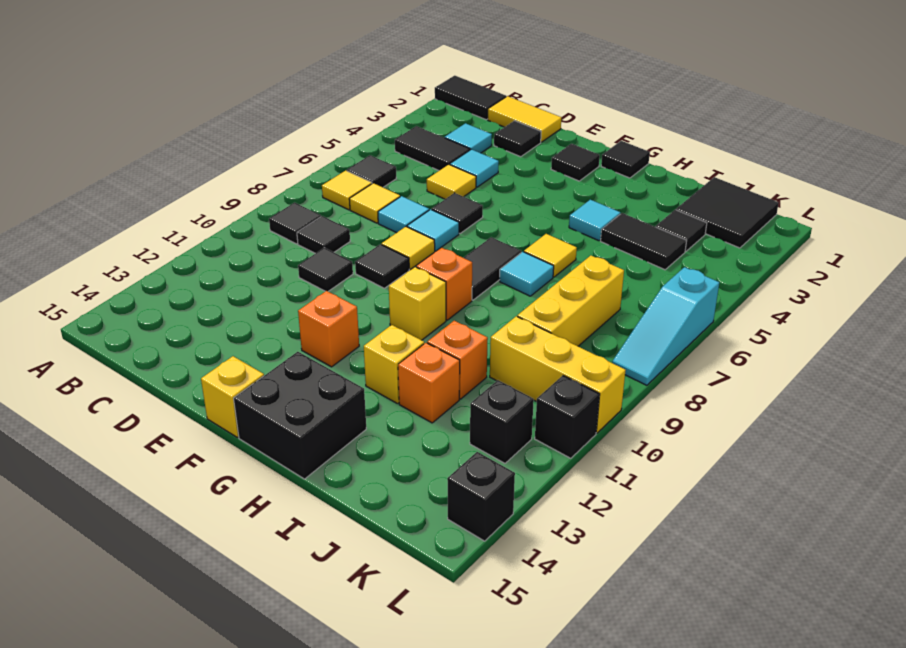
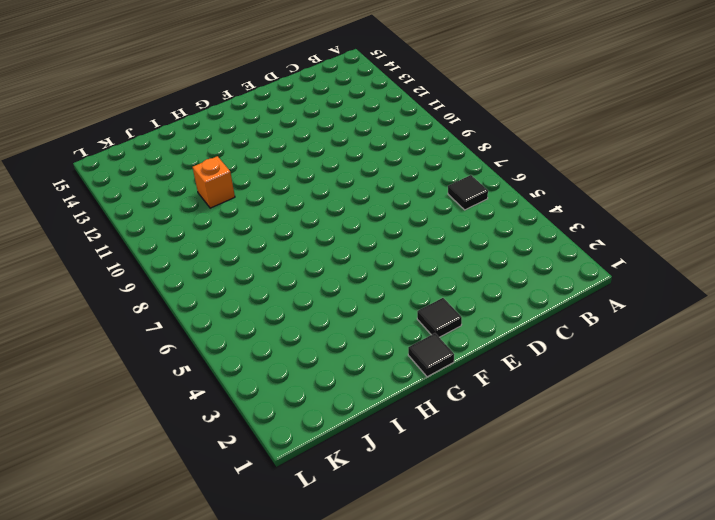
none -> black 1x2 tile [435,76,506,120]
none -> black 1x2 tile [395,126,470,171]
none -> yellow 1x1 tile [322,170,372,210]
none -> black 1x1 tile [269,203,321,244]

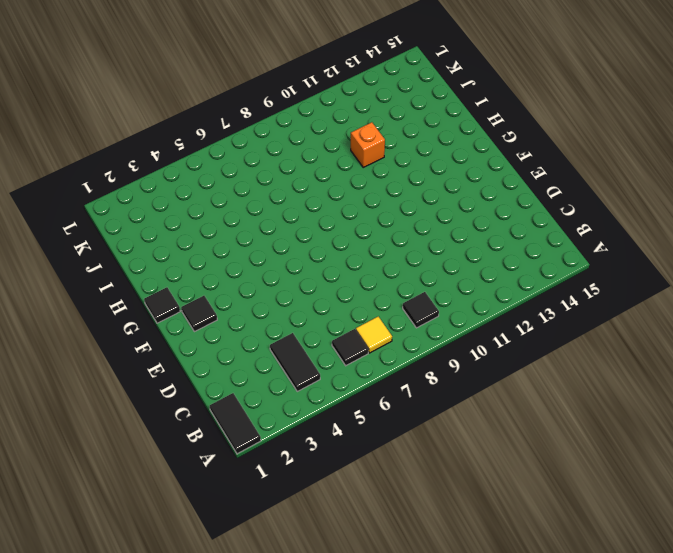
none -> yellow 1x2 tile [488,96,561,142]
none -> cyan 1x1 tile [445,123,492,153]
none -> yellow 1x1 tile [349,183,400,223]
none -> black 1x1 tile [297,216,350,254]

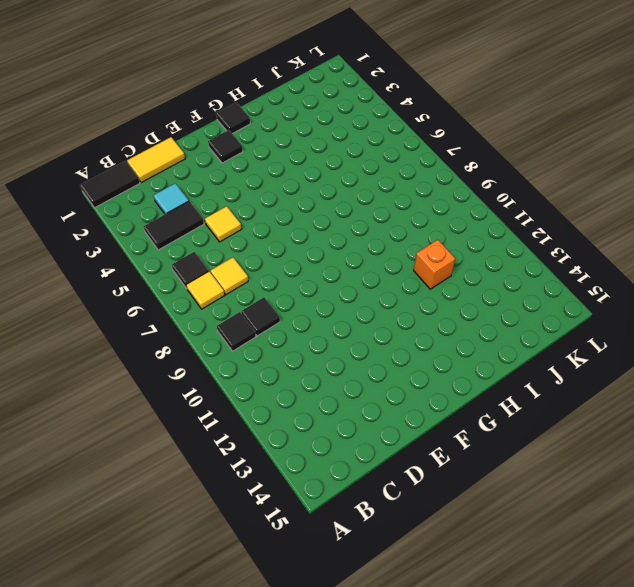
none -> black 1x1 tile [494,121,541,157]
none -> cyan 1x1 tile [450,149,499,187]
none -> cyan 1x1 tile [378,196,429,233]
none -> black 1x1 tile [298,248,353,291]

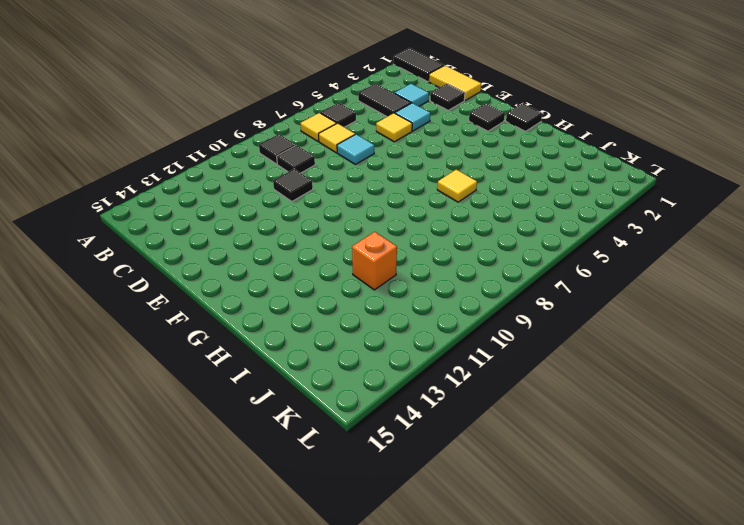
none -> black 1x1 tile [432,193,483,234]
none -> cyan 1x1 tile [407,209,459,251]
none -> yellow 1x1 tile [382,227,435,269]
none -> black 1x1 tile [355,244,409,288]

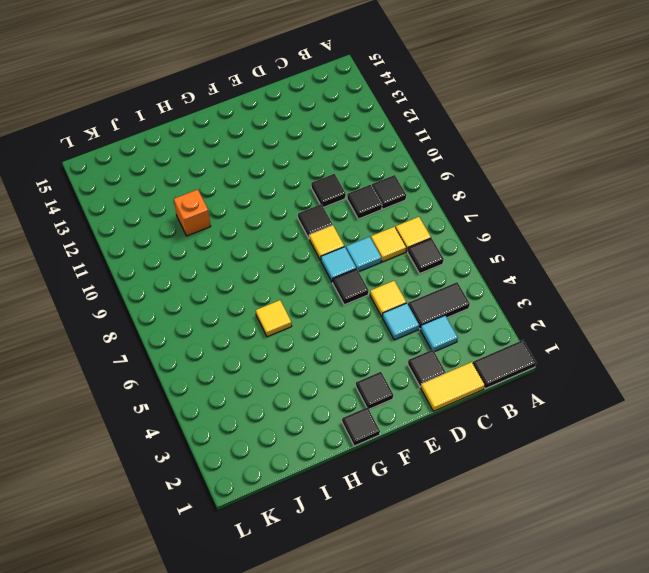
none -> orange 1x1 brick [298,291,359,367]
none -> yellow 1x1 brick [201,356,264,438]
none -> black 1x2 tile [464,237,521,300]
none -> orange 1x1 brick [416,247,472,320]

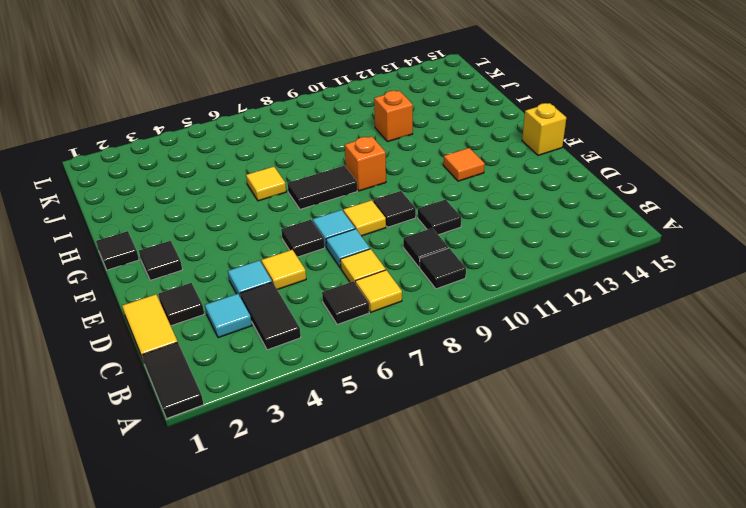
orange 1x1 tile [443,148,485,181] -> orange 1x1 brick [298,291,359,367]
none -> yellow 1x1 brick [389,267,446,340]
none -> black 2x2 brick [234,352,366,479]
none -> cyan 1x1 tile [569,200,620,241]
none -> cyan 1x1 tile [500,252,554,296]

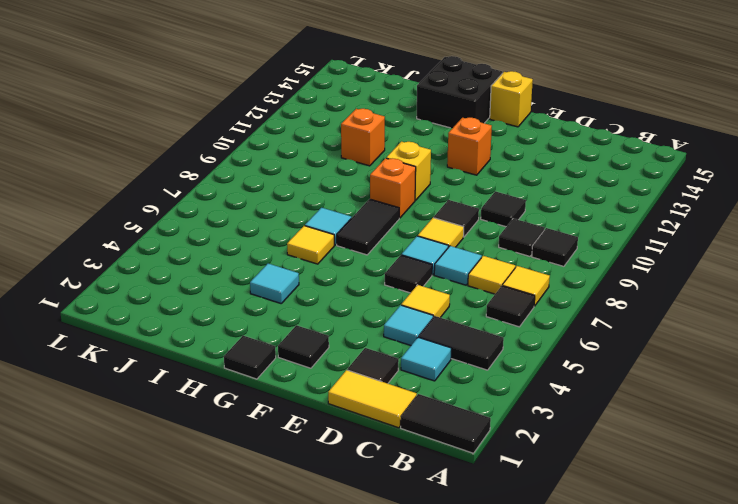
none -> yellow 1x1 brick [364,325,424,404]
none -> black 1x2 tile [601,213,687,270]
none -> orange 1x1 brick [398,343,460,423]
none -> black 2x2 tile [676,177,779,248]

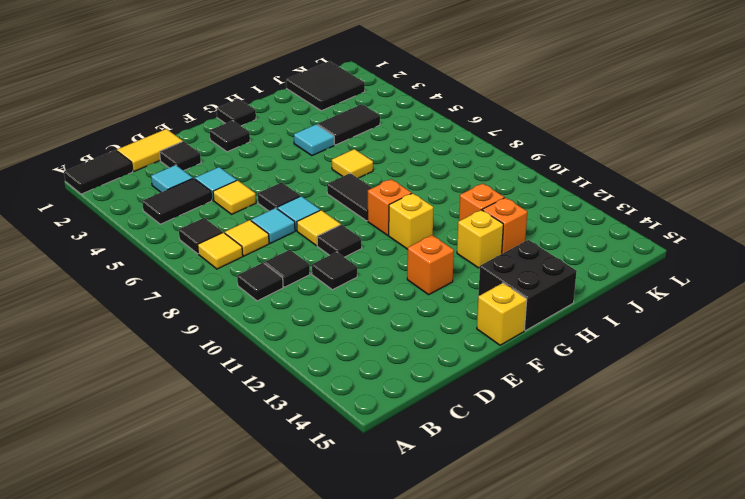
none -> cyan 1x1 tile [500,252,554,296]
none -> black 1x1 tile [656,210,707,251]
none -> yellow 1x3 brick [517,256,624,346]
none -> yellow 1x3 brick [490,316,626,433]

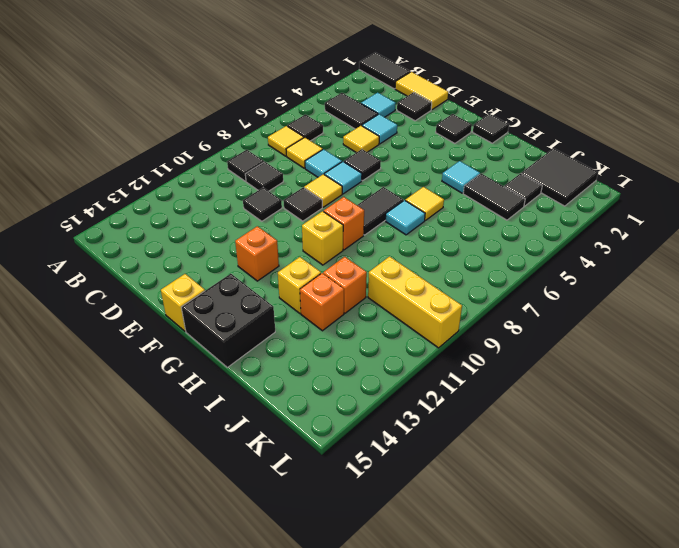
none -> yellow 1x3 brick [517,256,624,346]
none -> black 1x1 brick [470,380,534,463]
none -> cyan 1x3 slope [612,267,719,385]
none -> black 1x1 brick [535,376,600,458]

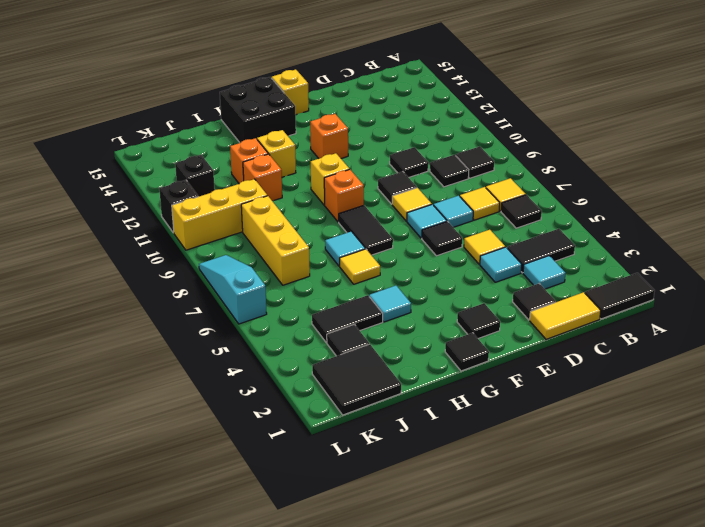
none -> black 1x1 brick [447,452,515,541]

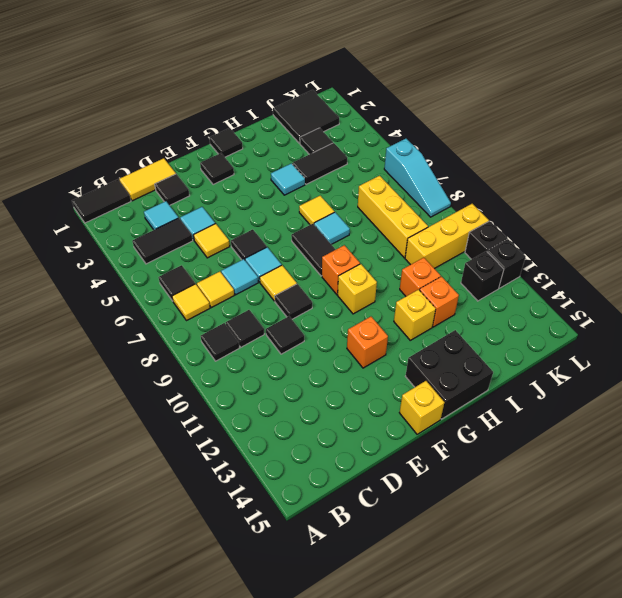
black 1x1 brick [487,239,526,288] -> black 1x1 brick moved to [447,452,515,541]

